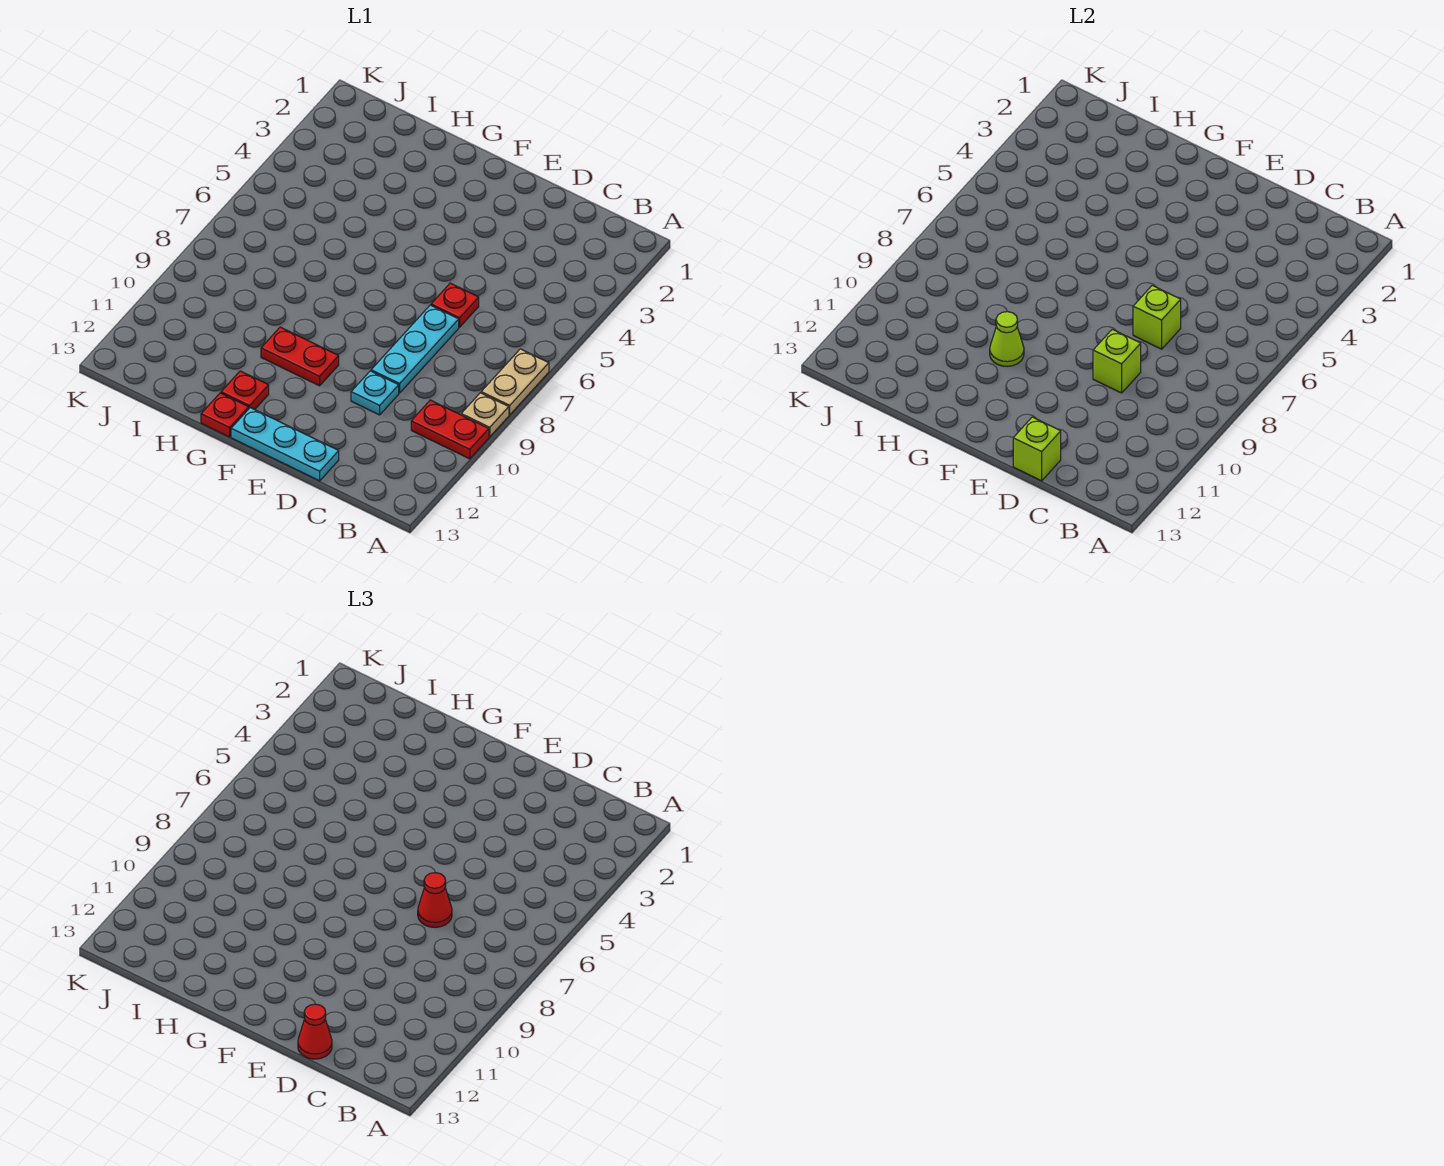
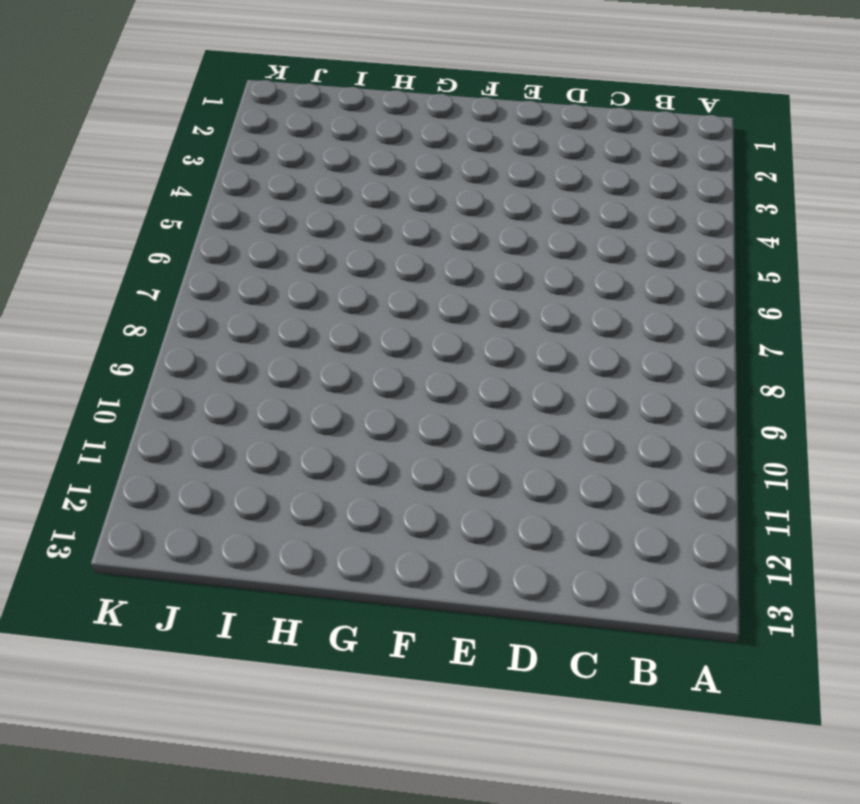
none -> tan 1x2 plate [481,349,549,415]
none -> tan 1x1 plate [461,393,509,437]
none -> red 1x2 plate [411,400,489,459]

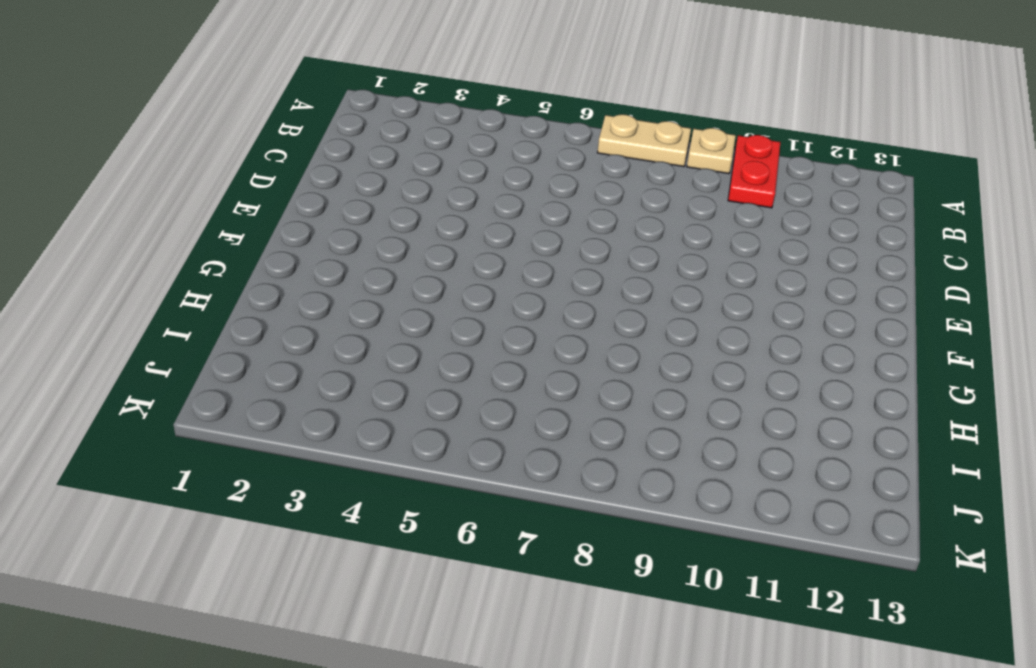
none -> red 1x1 plate [431,283,479,327]
none -> cyan 1x3 plate [371,305,459,393]
none -> cyan 1x1 plate [351,371,399,415]

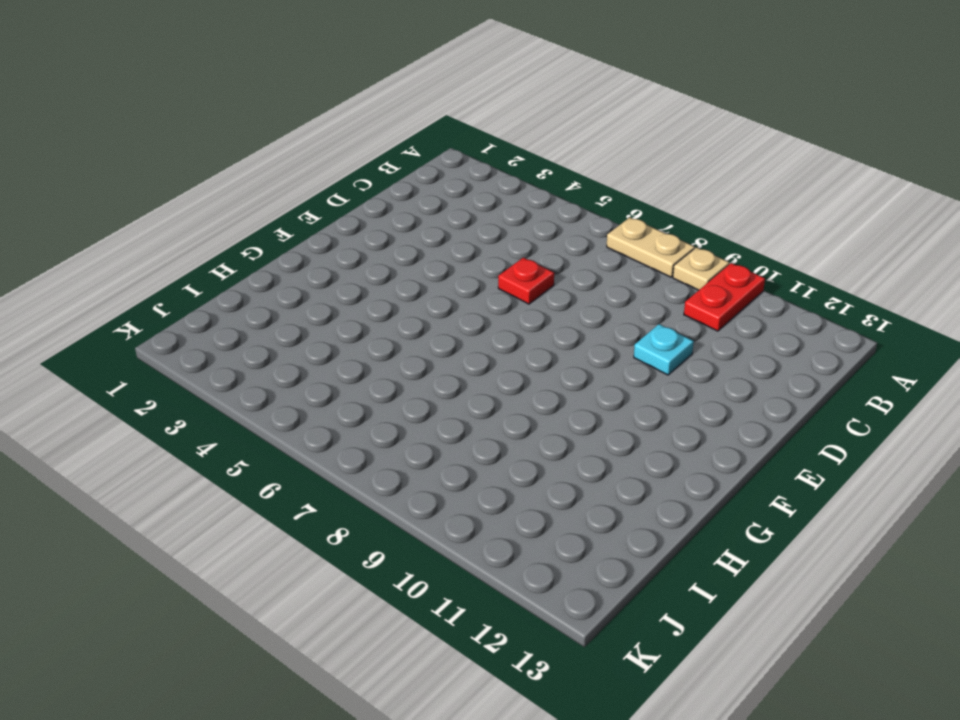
none -> cyan 1x3 plate [371,305,459,393]
none -> cyan 1x3 plate [231,408,339,481]
none -> red 1x2 plate [261,327,339,386]

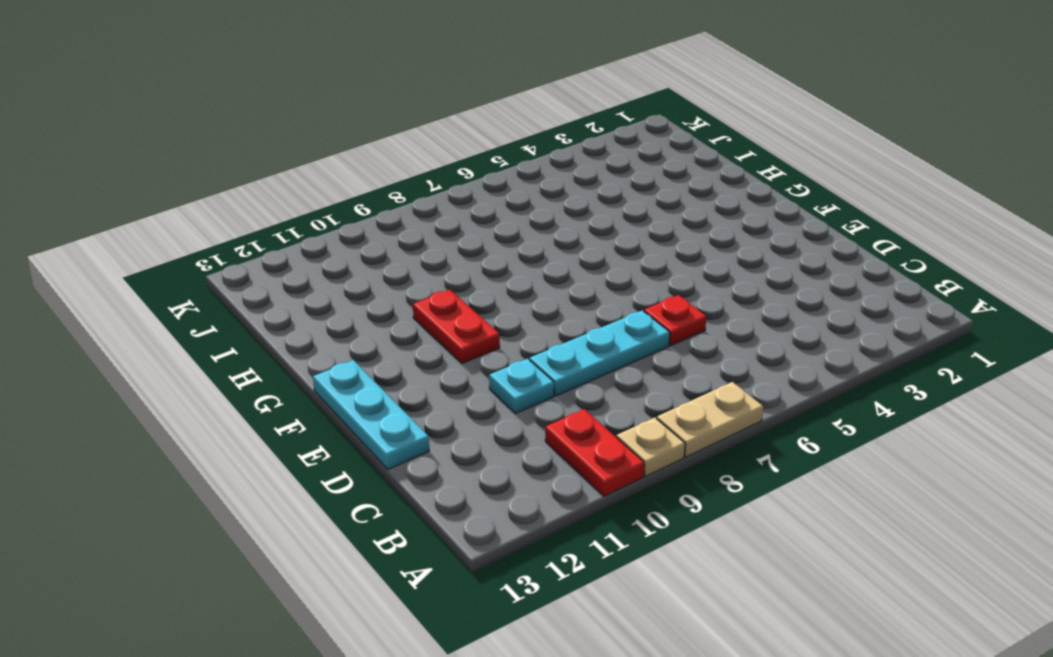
none -> red 1x1 plate [221,371,269,410]
none -> red 1x1 plate [201,393,249,437]
none -> lime 1x1 brick [1133,285,1181,349]

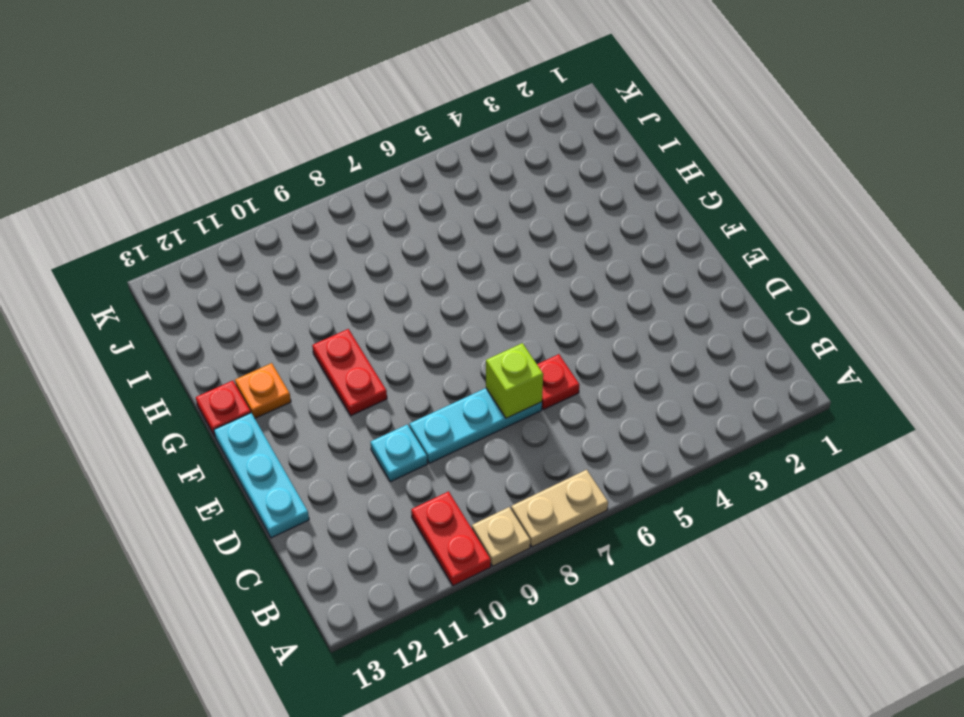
orange 1x1 plate [235,363,291,418] -> red 1x1 plate [221,371,269,410]
none -> lime 1x1 brick [1093,329,1141,393]
none -> lime 1x1 brick [1013,417,1061,481]
none -> lime 1x1 cone [990,312,1024,366]

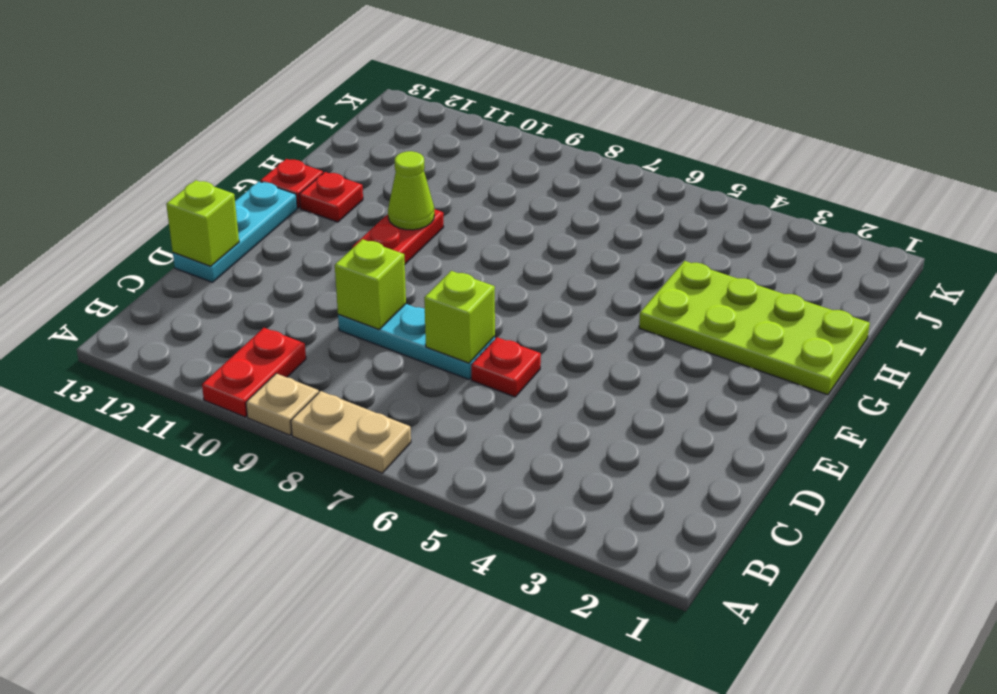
lime 2x4 plate [639,261,870,395] -> none
none -> cyan 1x1 plate [351,371,399,415]
none -> red 1x1 cone [418,873,452,927]
none -> red 1x1 cone [298,1004,332,1059]

